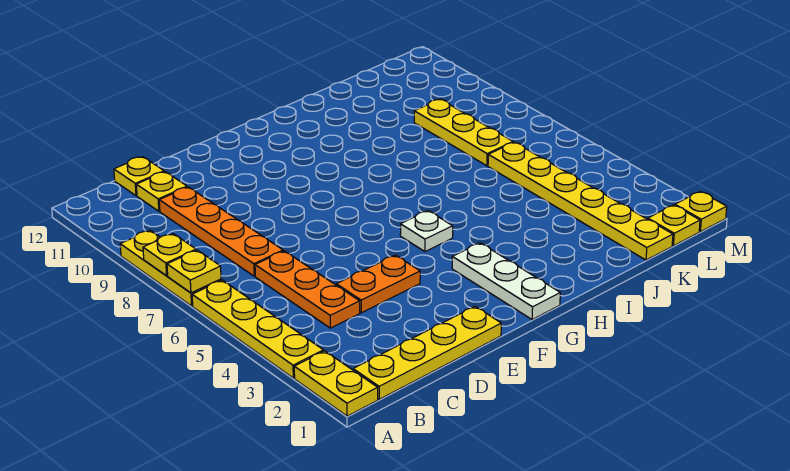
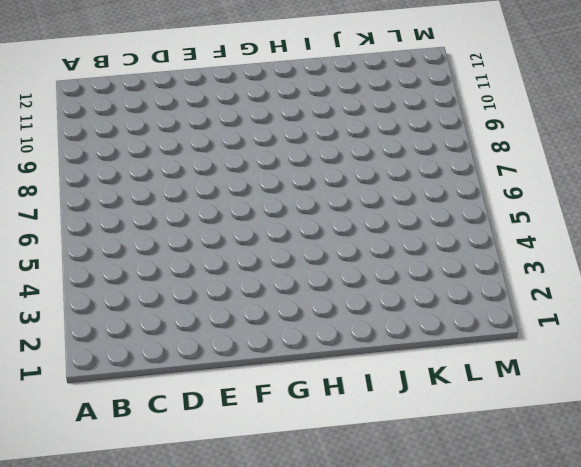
none -> yellow 1x2 plate [294,351,378,416]
none -> yellow 1x4 plate [192,280,324,378]
none -> yellow 1x3 plate [120,230,221,306]

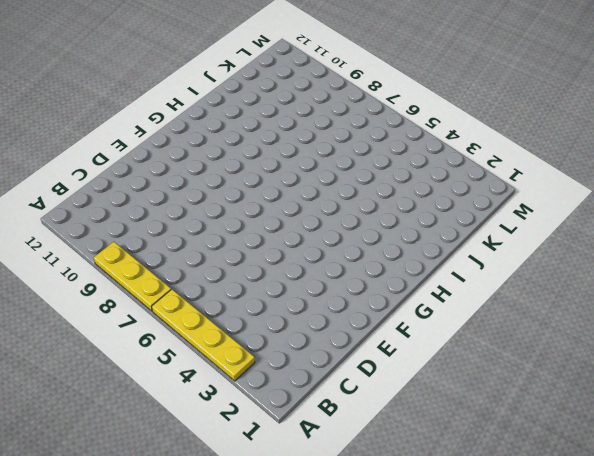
none -> yellow 1x2 plate [294,351,378,416]
none -> yellow 1x4 plate [353,306,501,399]
none -> orange 1x3 plate [255,251,360,328]

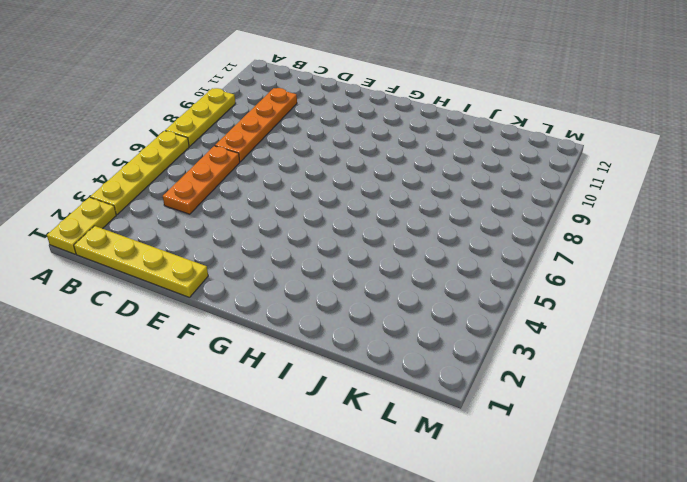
none -> yellow 1x1 plate [136,172,187,211]
none -> yellow 1x1 plate [114,157,164,196]
none -> orange 1x2 plate [336,255,420,313]

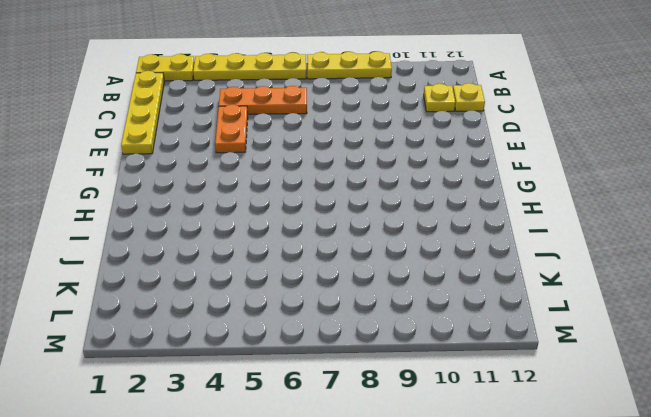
none -> orange 1x4 plate [159,187,283,276]
none -> white 1x3 plate [452,243,560,320]
none -> white 1x1 plate [400,211,453,252]

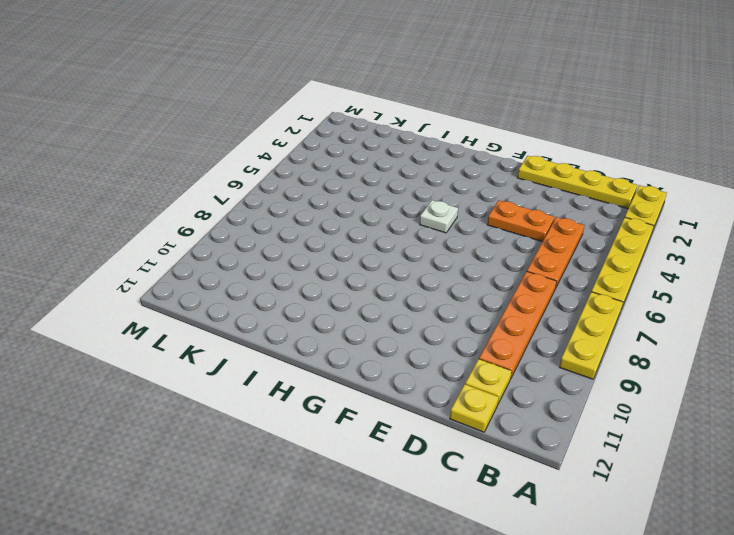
none -> white 1x3 plate [452,243,560,320]
none -> yellow 1x6 plate [488,142,673,260]
none -> yellow 1x3 plate [414,99,513,166]

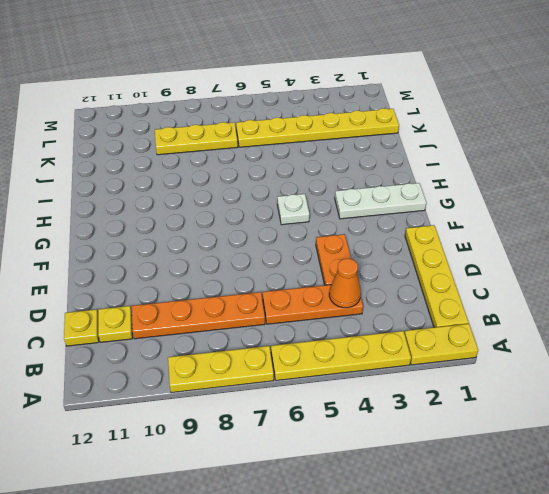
orange 1x1 cone [329,259,361,308] -> none
none -> yellow 1x1 plate [648,205,700,246]
none -> yellow 1x1 plate [675,191,727,232]
none -> yellow 1x1 plate [167,250,221,293]

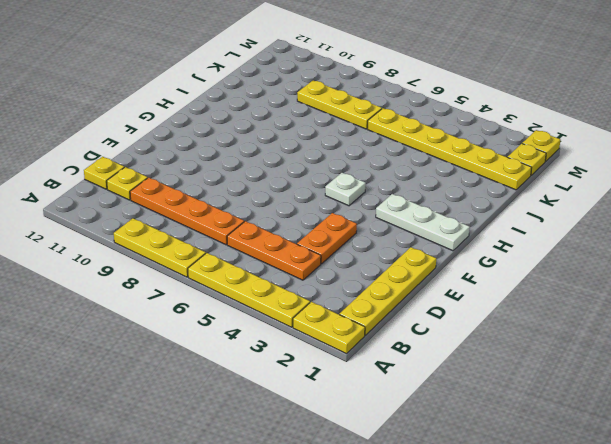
none -> yellow 1x1 plate [167,250,221,293]
none -> yellow 1x1 plate [143,234,196,276]

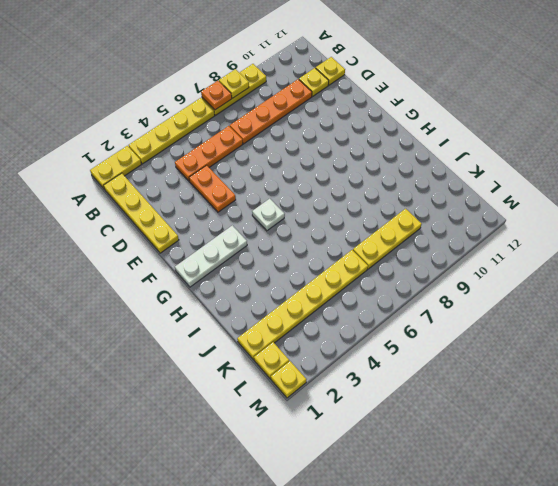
orange 1x1 plate [201,81,232,110] -> yellow 1x1 plate [167,250,221,293]

